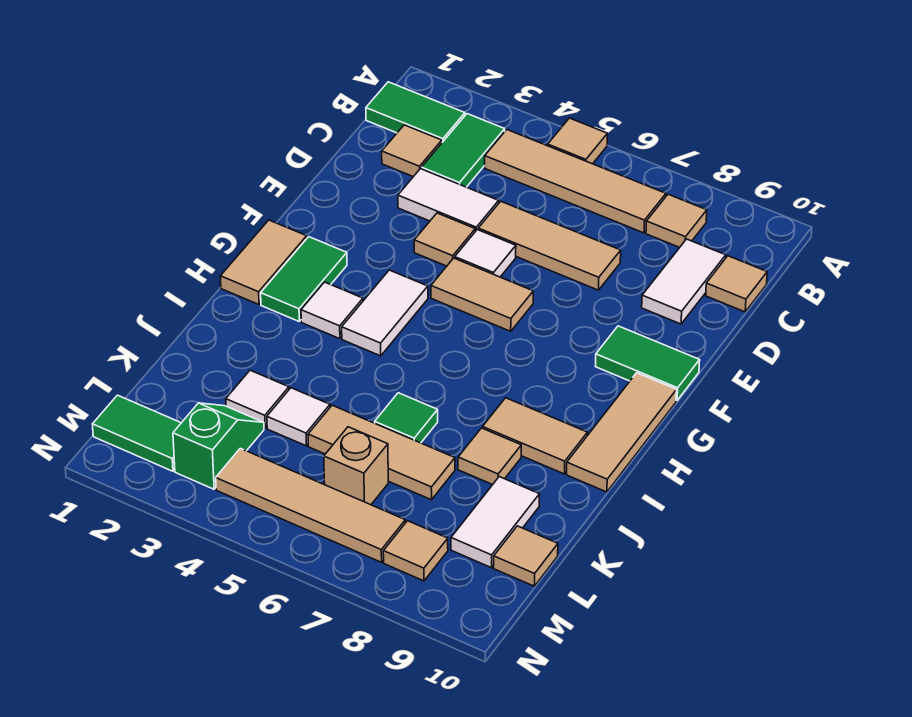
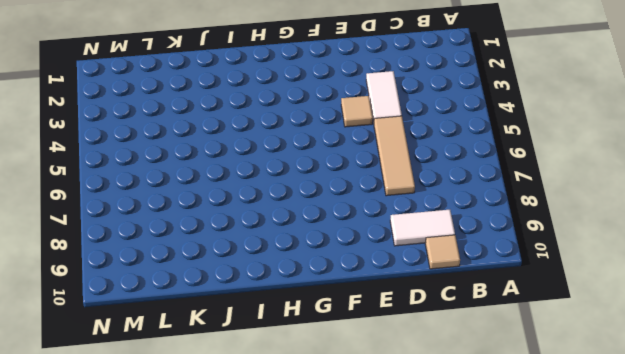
none -> tan 1x1 tile [548,118,607,164]
none -> green 1x2 tile [366,82,465,142]
none -> green 1x2 tile [421,114,505,187]
none -> tan 1x4 tile [485,130,666,233]

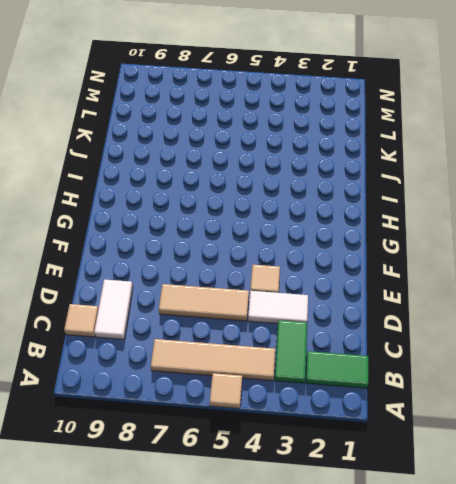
none -> tan 1x1 tile [646,194,707,247]
none -> tan 1x1 tile [382,125,442,177]
none -> white 1x1 tile [455,230,516,277]
none -> tan 1x2 tile [431,258,533,331]

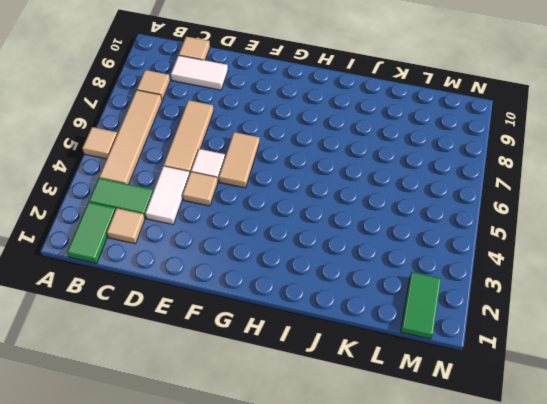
none -> green 1x2 tile [596,326,700,400]
none -> tan 1x2 tile [220,220,307,305]
none -> green 1x2 tile [261,237,347,321]
none -> white 1x2 tile [342,270,428,356]

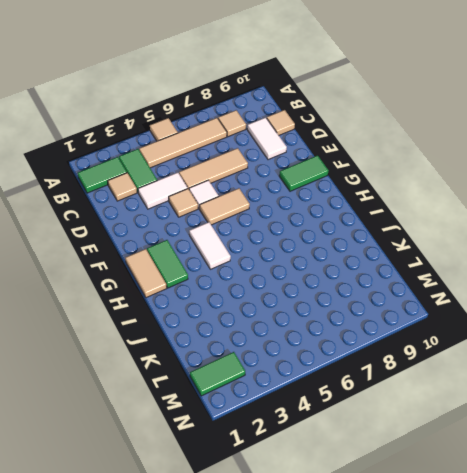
none -> tan 1x3 tile [567,373,677,492]
none -> white 1x1 tile [301,282,363,339]
none -> tan 1x2 tile [483,398,587,474]
none -> green 1x1 tile [375,393,438,443]

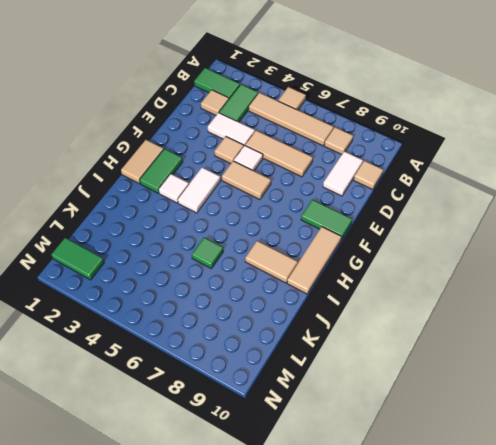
none -> tan 1x1 tile [458,428,521,485]
none -> white 1x1 tile [226,370,289,428]
none -> white 1x1 tile [267,388,330,446]
none -> tan 1x3 tile [308,405,455,500]

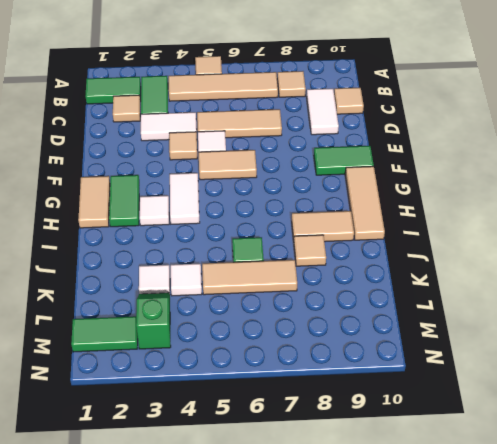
none -> white 1x2 tile [451,477,540,568]
none -> tan 1x1 brick [324,427,388,505]
none -> tan 1x1 tile [494,526,558,586]
none -> tan 1x4 tile [216,448,405,562]

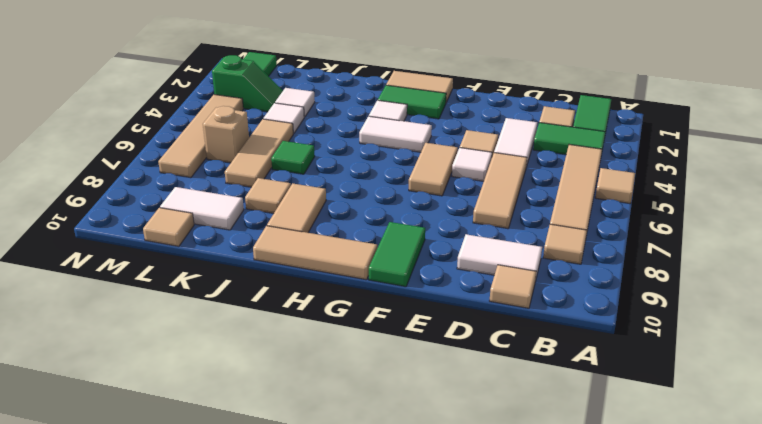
none -> tan 1x1 tile [383,521,448,581]

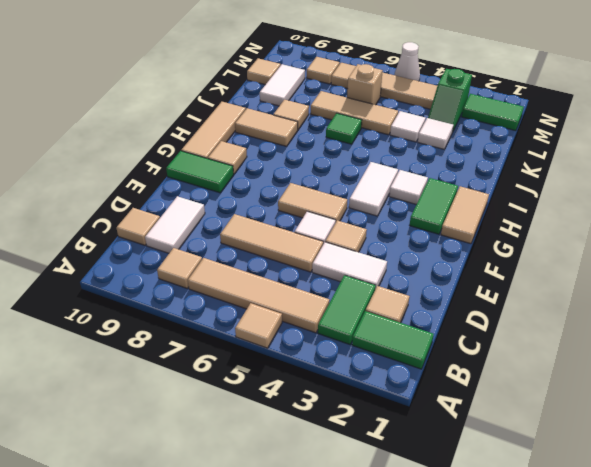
tan 1x1 tile [208,141,247,174] -> none
white 1x1 cone [395,42,420,81] -> none

